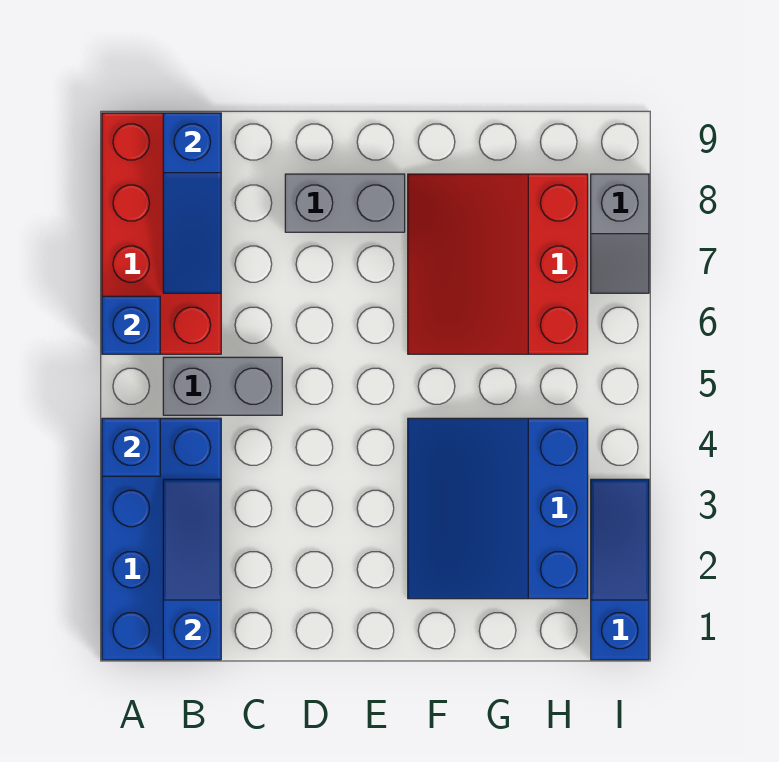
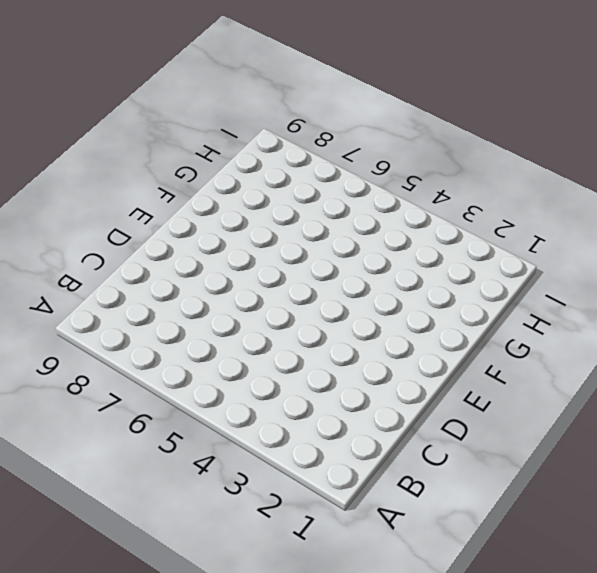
none -> blue 2x4 brick [102,418,221,660]
none -> red 2x4 brick [102,113,221,354]
none -> grey 1x2 brick [163,357,282,415]

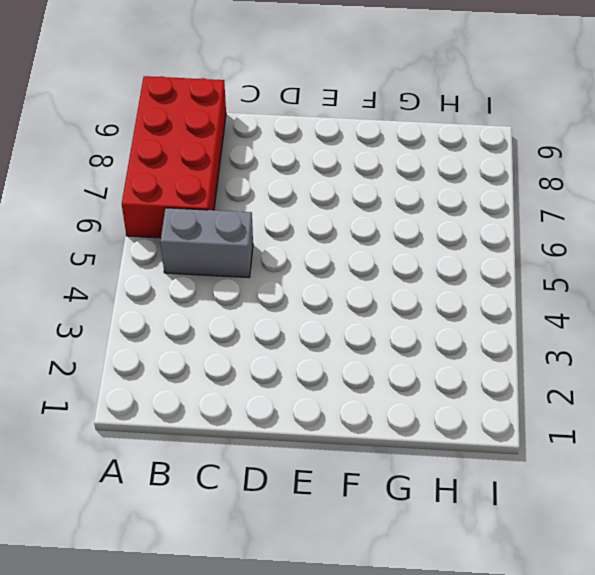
none -> blue 2x4 brick [102,418,221,660]
none -> grey 1x2 brick [285,174,405,232]
none -> blue 3x3 slope [408,418,588,599]

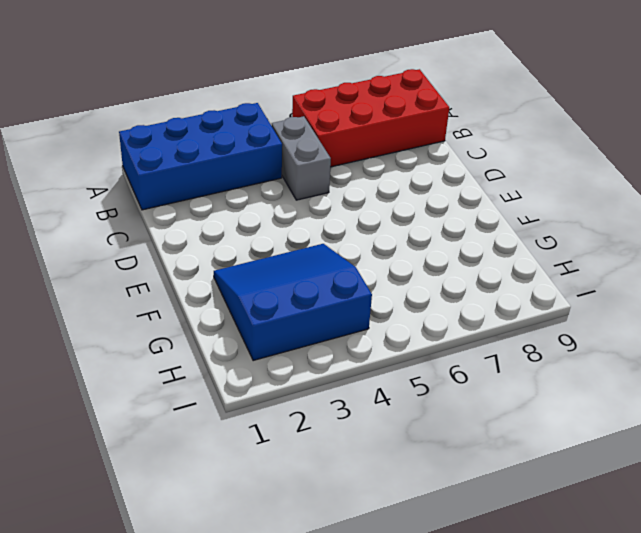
none -> grey 1x2 brick [285,174,405,232]
none -> red 3x3 slope [408,174,588,354]
none -> blue 1x3 slope [591,479,649,660]

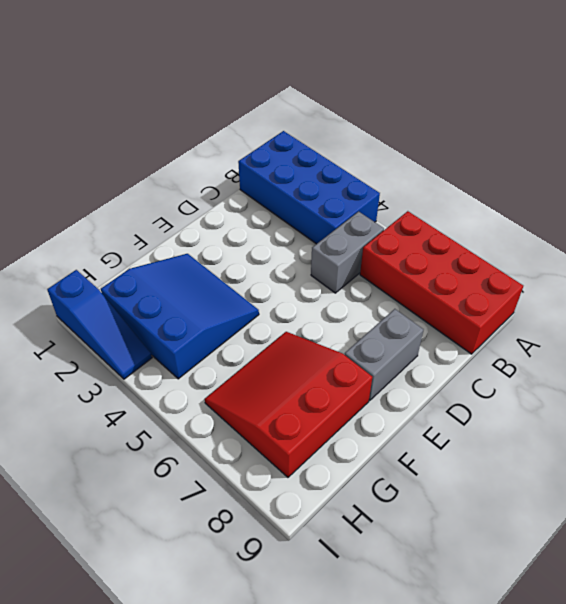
red 3x3 slope [205,332,372,477] -> red 3x3 slope turned to [408,174,588,354]
none -> grey 1x2 slope [591,174,649,293]
none -> blue 1x1 brick [102,418,160,476]
none -> blue 1x1 brick [102,296,160,354]

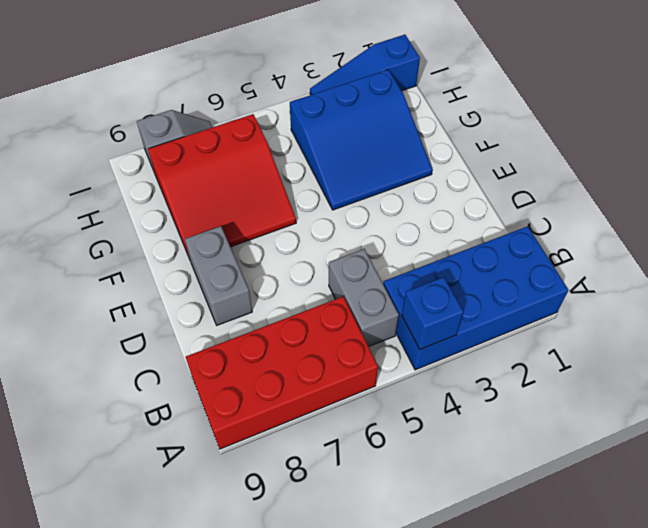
none -> blue 1x1 brick [102,296,160,354]
none -> blue 1x3 slope [163,479,221,660]
none -> blue 1x3 slope [163,113,221,293]

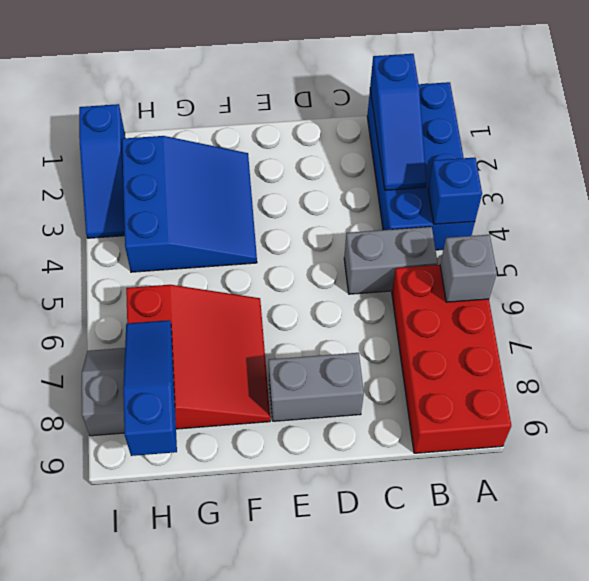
grey 1x1 brick [440,235,497,302] -> blue 1x1 brick [102,296,160,354]
blue 1x3 slope [123,320,177,456] -> blue 1x3 slope moved to [163,113,221,293]

